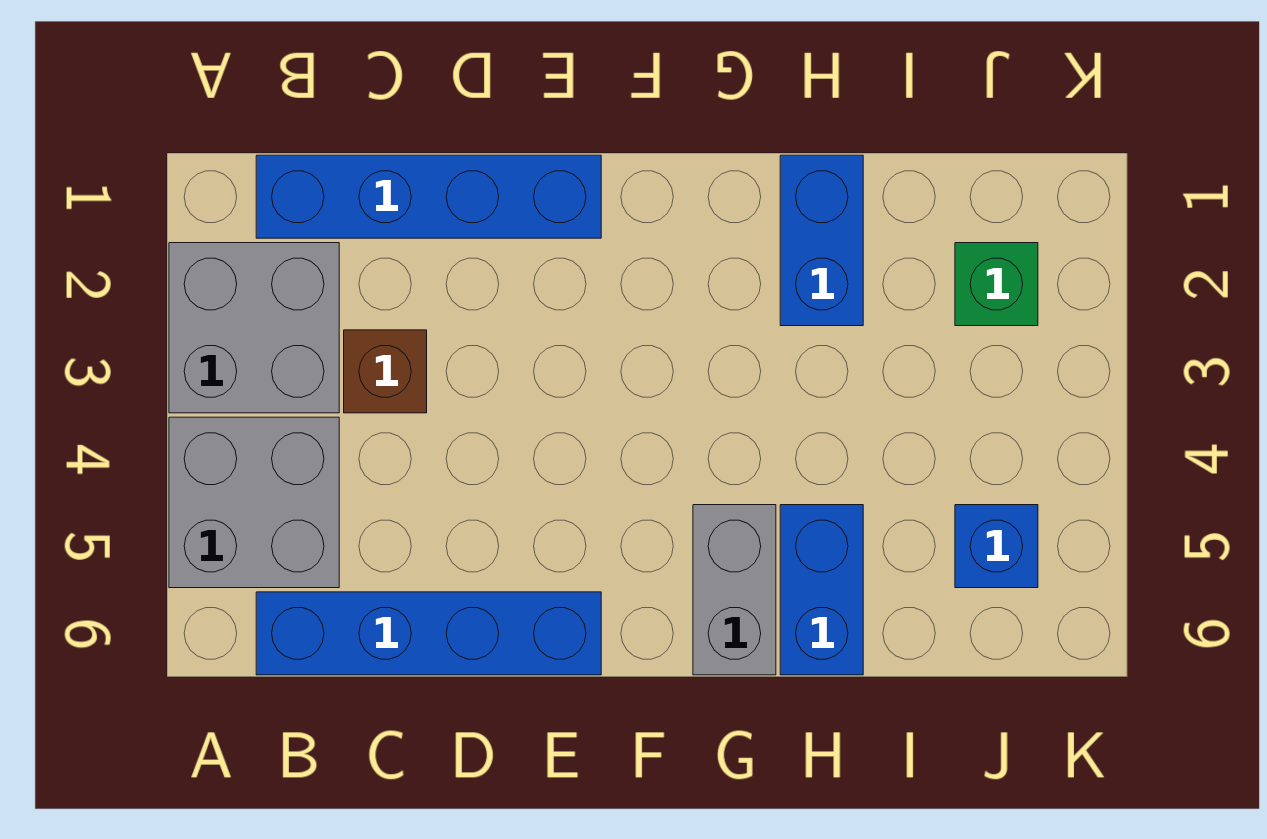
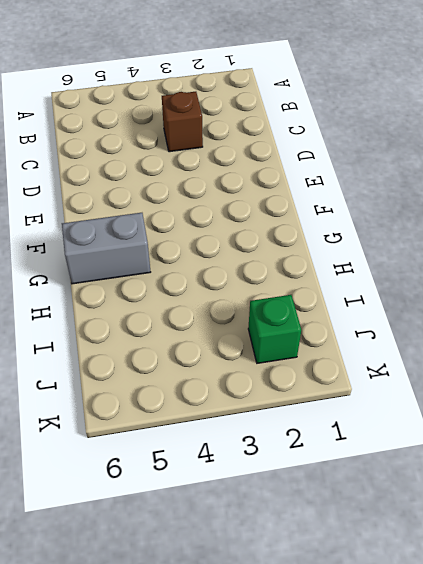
none -> grey 2x2 brick [169,243,339,413]
none -> grey 2x2 brick [169,417,339,588]

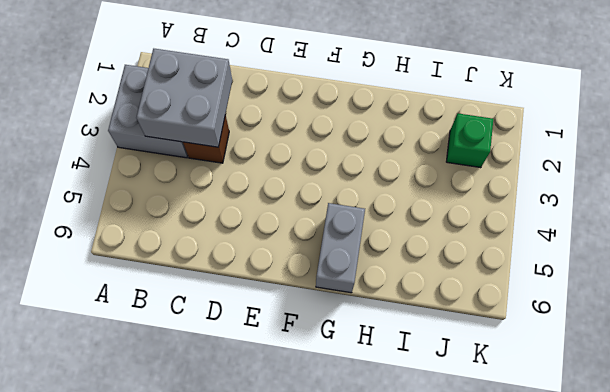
grey 2x2 brick [136,49,232,147] -> grey 2x2 brick moved to [169,417,339,588]
none -> blue 1x4 brick [256,155,601,238]
none -> blue 1x4 brick [256,592,601,675]

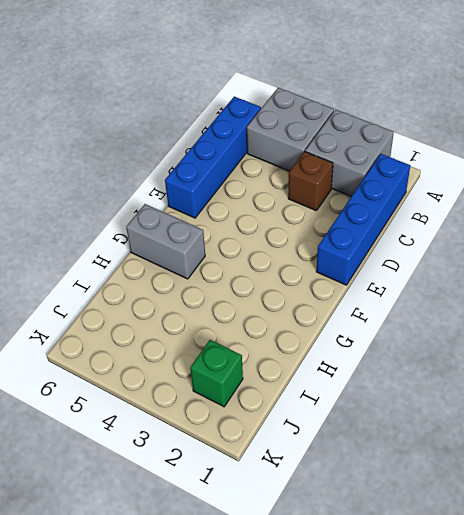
none -> blue 1x2 brick [780,155,863,326]
none -> blue 1x2 brick [780,505,863,675]

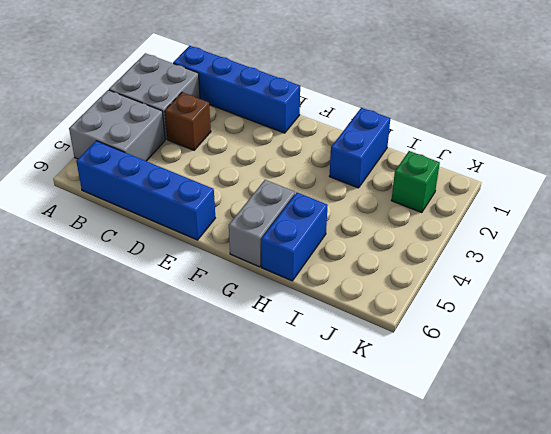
none -> blue 1x1 brick [955,505,1038,588]

